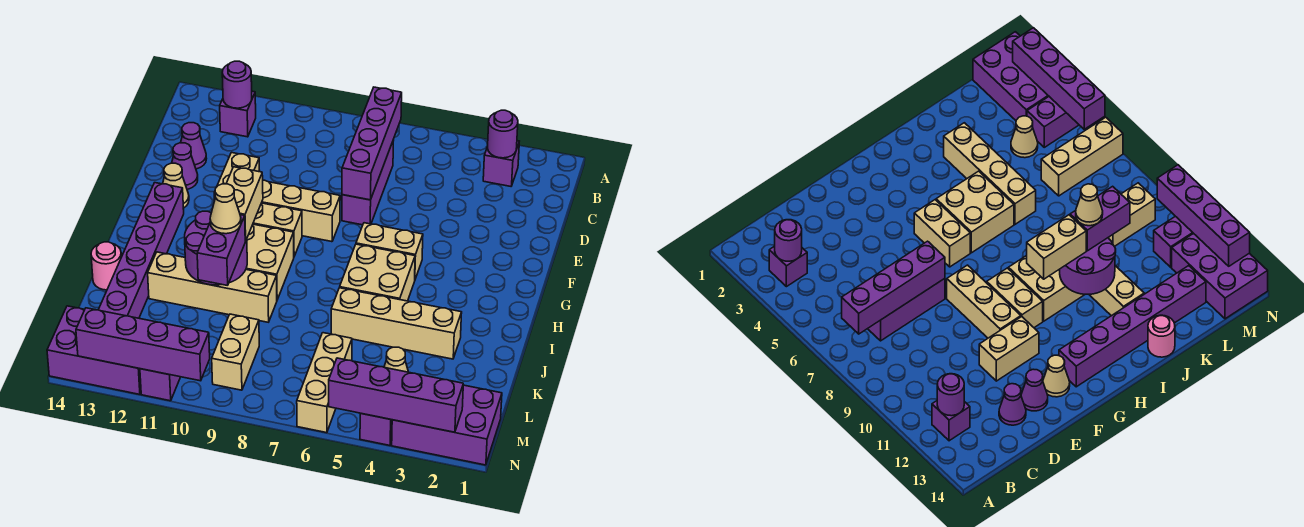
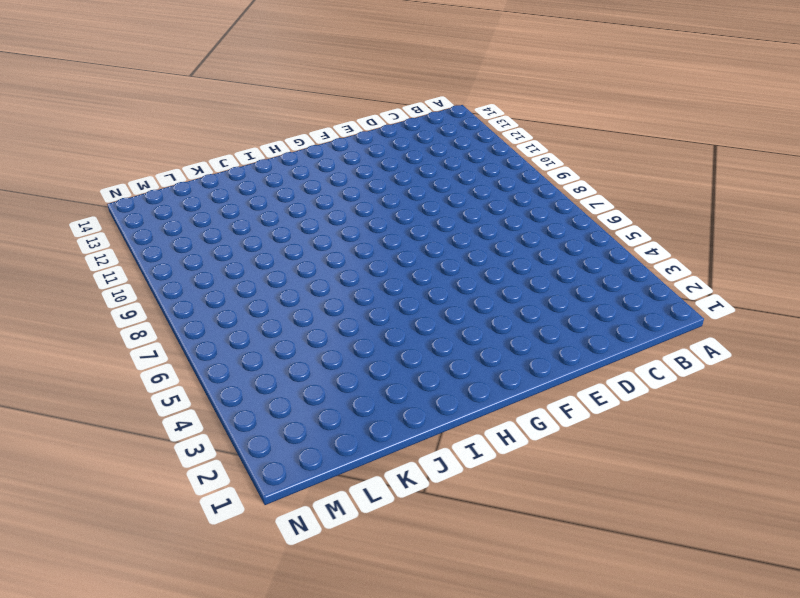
none -> purple 1x1 brick [483,141,519,186]
none -> purple 1x1 brick [220,91,256,137]
none -> purple 1x3 brick [342,140,394,225]
none -> purple 1x1 cone [181,123,207,169]

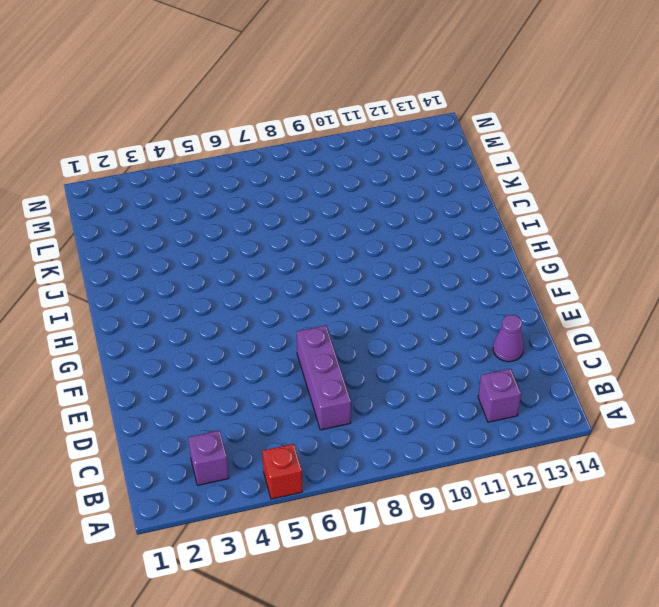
red 1x1 brick [262,444,302,499] -> none
none -> tan 1x2 brick [214,153,260,201]
none -> purple 1x1 cone [172,143,198,189]
none -> tan 1x3 brick [262,180,340,242]
none -> tan 1x1 cone [163,163,189,208]

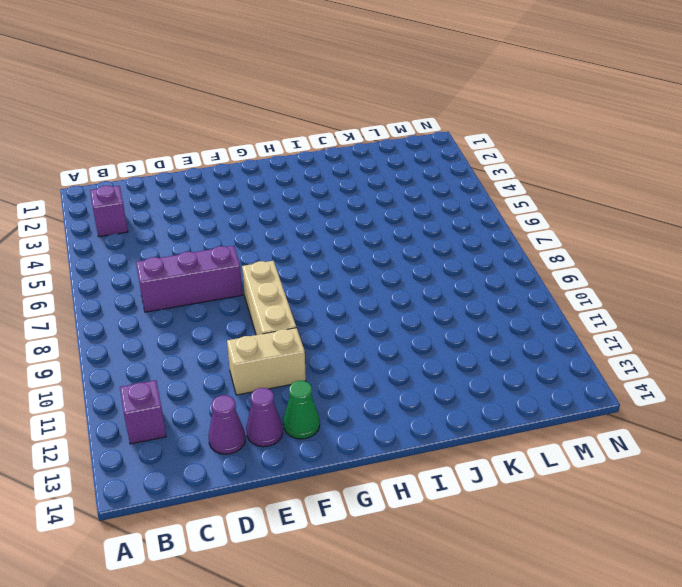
green 1x1 cone [284,381,320,439] -> tan 1x1 cone [163,163,189,208]
none -> tan 1x2 brick [356,223,423,279]
none -> tan 1x2 brick [253,203,302,256]
none -> purple 1x6 brick [99,183,184,318]
none -> tan 2x2 brick [340,244,415,301]

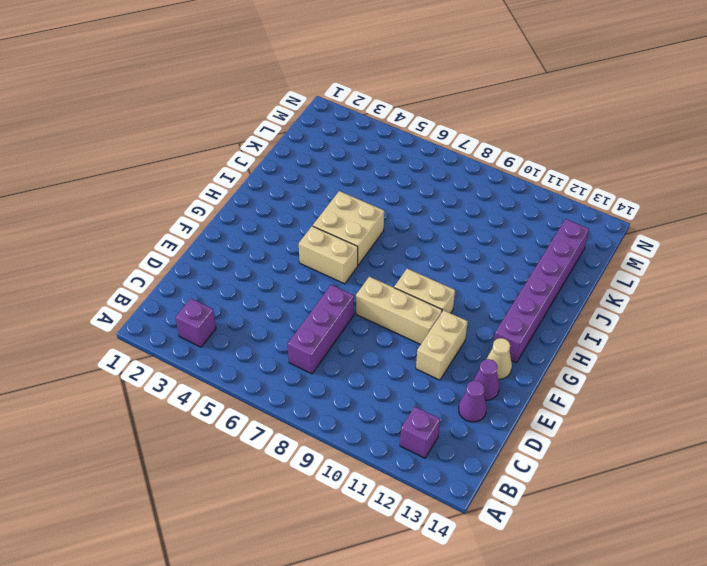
none -> tan 2x2 brick [246,224,294,300]
none -> tan 1x4 brick [331,288,462,359]
none -> tan 1x4 brick [148,252,277,322]
none -> pink 1x1 round brick [91,242,121,290]

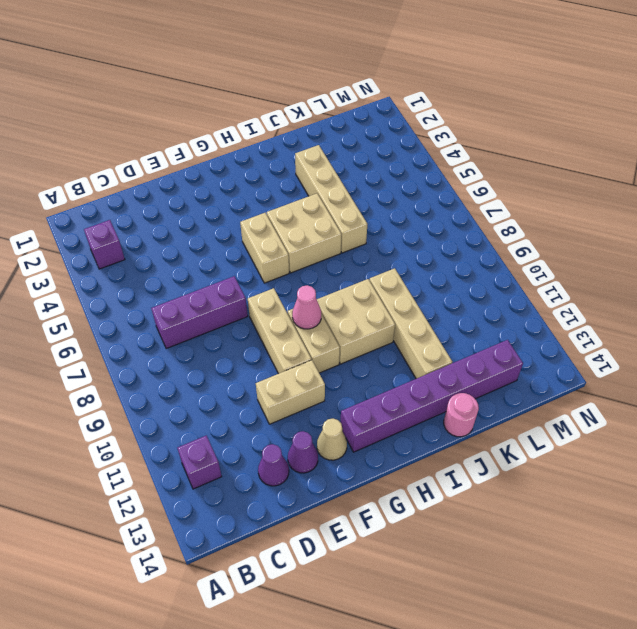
pink 1x1 cone [292,285,321,329] -> none
none -> tan 1x1 cone [384,347,408,372]
none -> tan 1x3 brick [297,333,352,433]
none -> tan 1x2 brick [212,314,259,390]
none -> purple 2x3 brick [392,385,502,465]

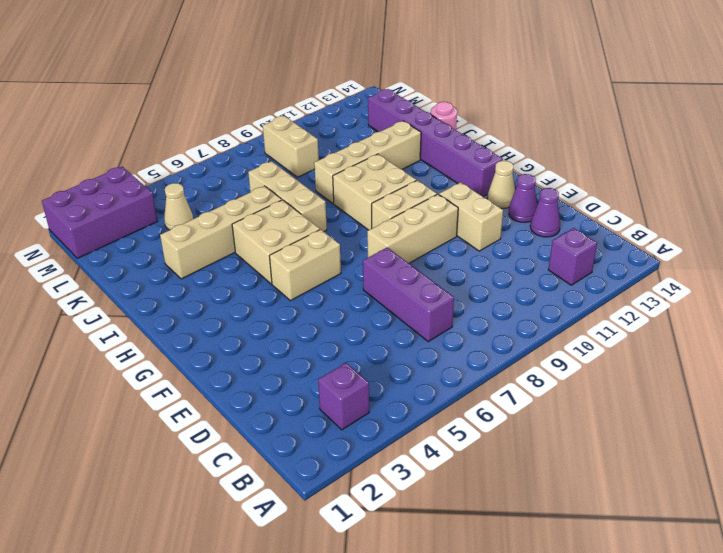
tan 1x3 brick [248,161,327,231] -> tan 1x3 brick moved to [297,333,352,433]
none -> purple 1x2 brick [360,414,392,445]
none -> purple 1x2 brick [140,369,180,401]
none -> purple 2x3 brick [47,306,141,394]
none -> purple 1x1 round brick [487,110,518,158]

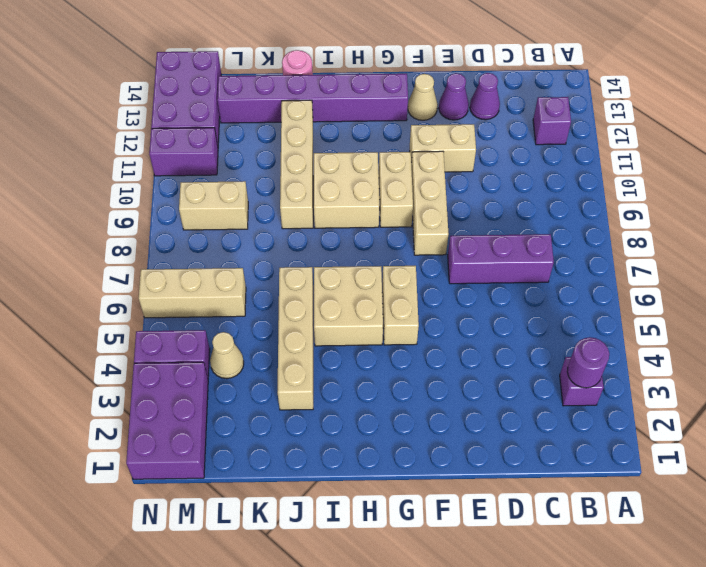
none -> purple 1x4 brick [342,87,402,200]
none -> purple 1x1 round brick [222,61,252,108]
none -> purple 2x2 round brick [185,211,247,285]
none -> purple 1x4 brick [329,358,463,432]

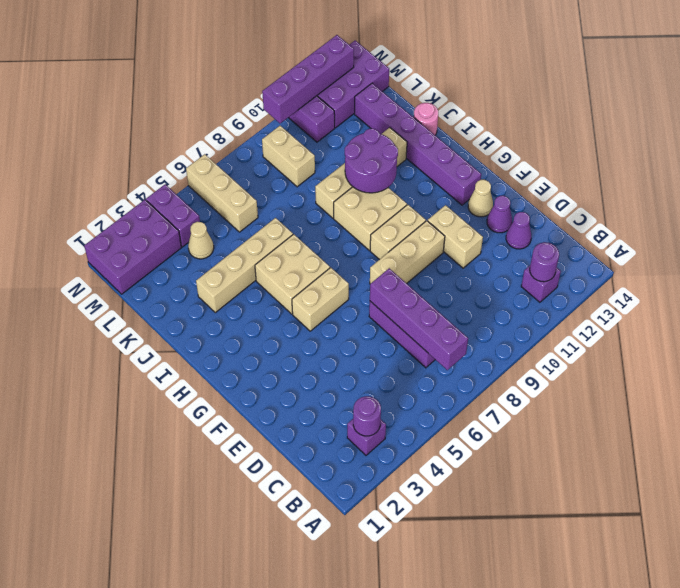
none -> purple 1x4 brick [329,358,463,432]
none -> tan 1x2 brick [226,167,263,241]
none -> purple 1x2 brick [197,215,246,286]
none -> tan 1x1 cone [210,184,241,234]

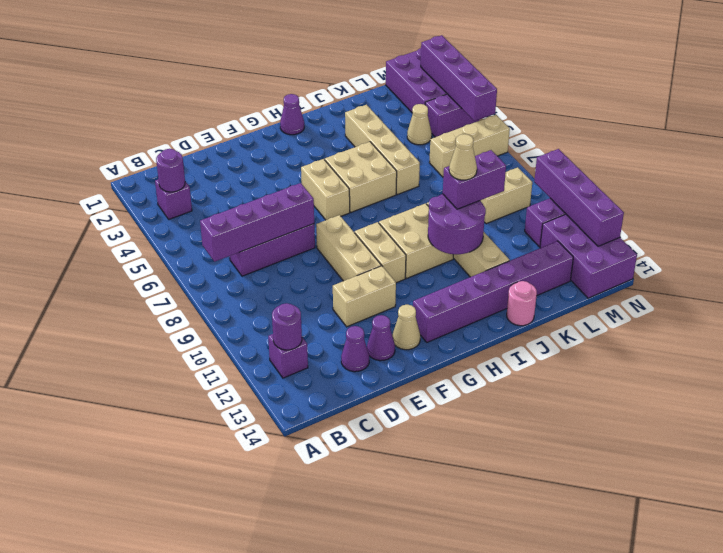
purple 1x1 cone [280,94,304,135] -> none
none -> tan 1x2 brick [226,167,263,241]

